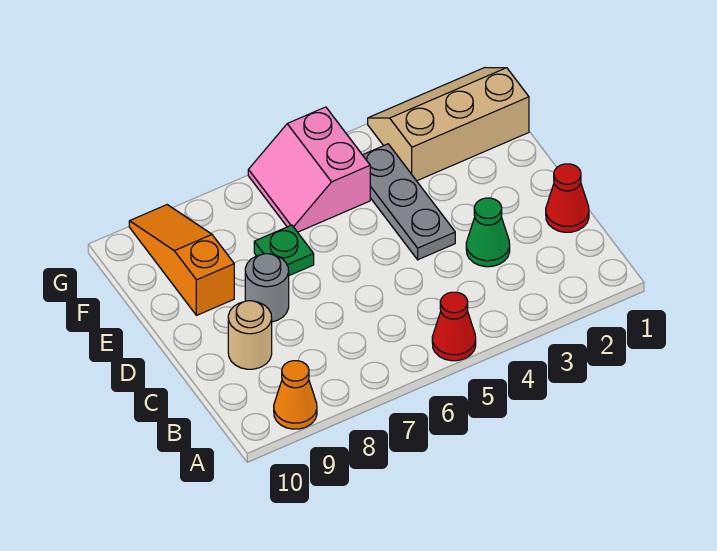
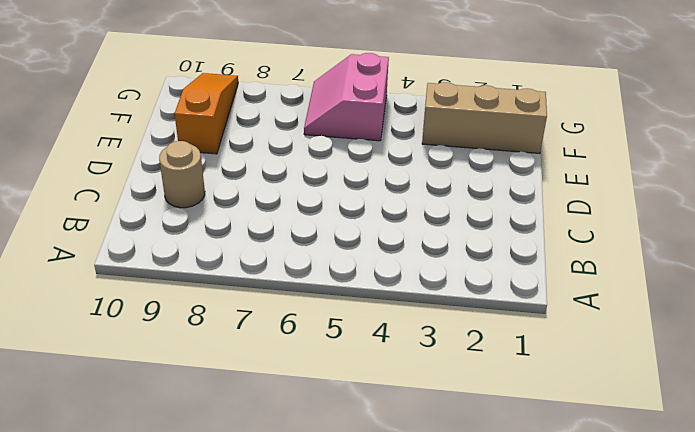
none -> red 1x1 cone [432,292,476,361]
none -> orange 1x1 cone [274,361,317,429]

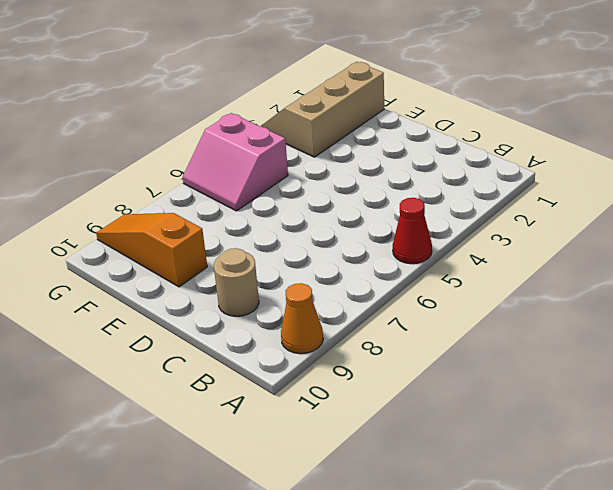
none -> red 1x1 cone [546,164,589,232]
none -> green 1x1 cone [466,198,510,267]

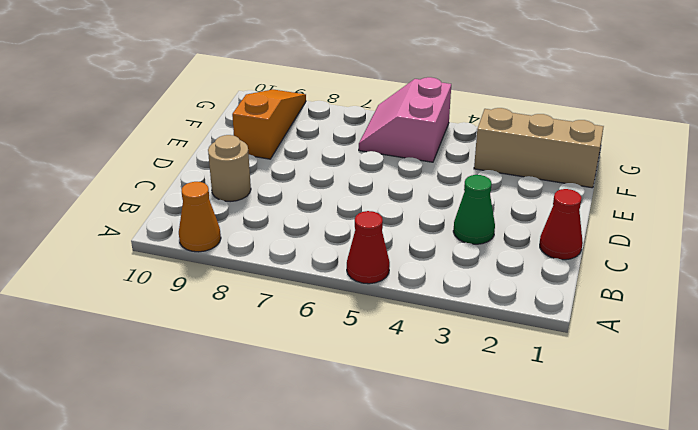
none -> grey 1x3 plate [363,144,455,260]
none -> grey 1x1 round brick [245,254,289,322]

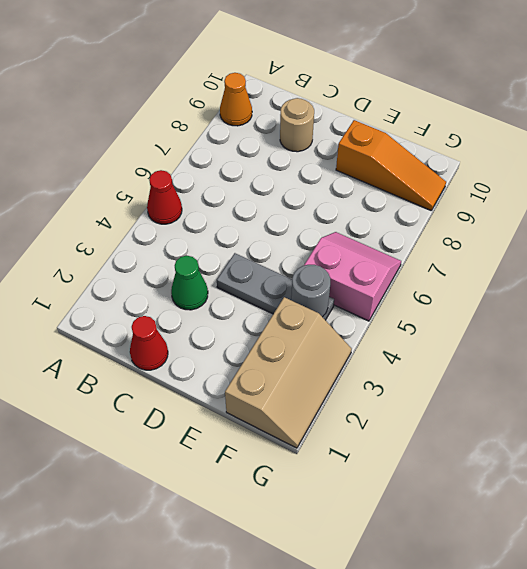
grey 1x1 round brick [291,265,330,317] -> grey 1x1 round brick moved to [245,254,289,322]
none -> green 1x1 plate [254,225,314,275]

